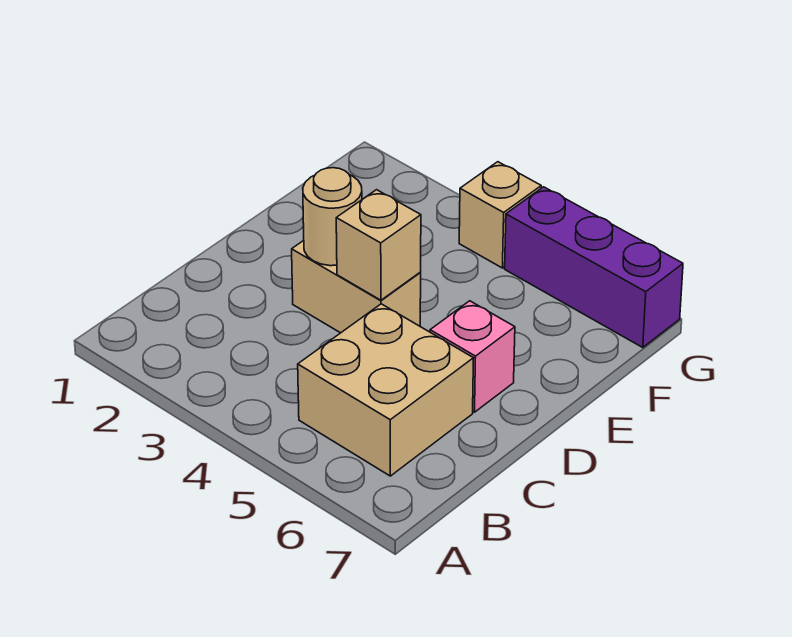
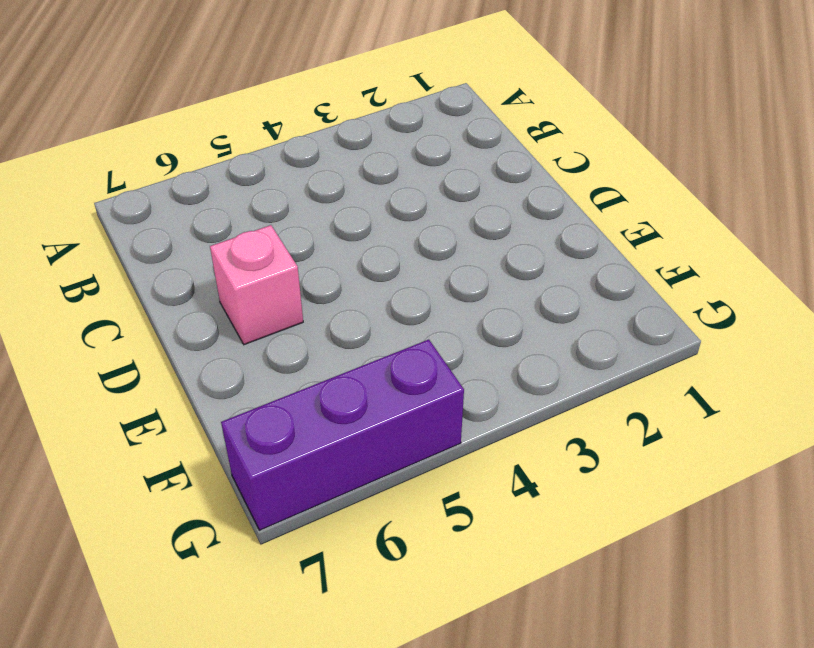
none -> tan 2x2 brick [298,304,473,476]
none -> tan 1x2 brick [292,241,421,333]

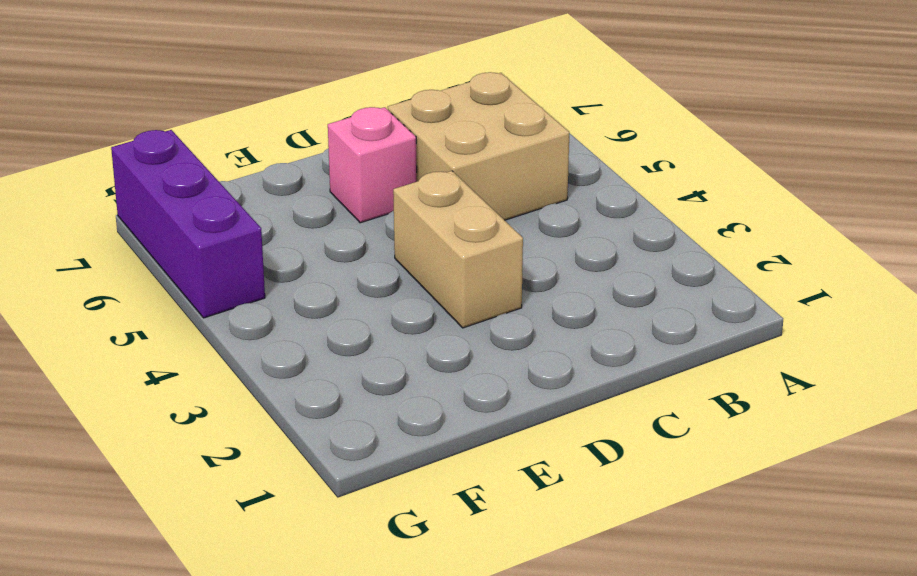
none -> tan 1x1 brick [459,162,541,268]
none -> tan 1x1 round brick [303,168,362,266]

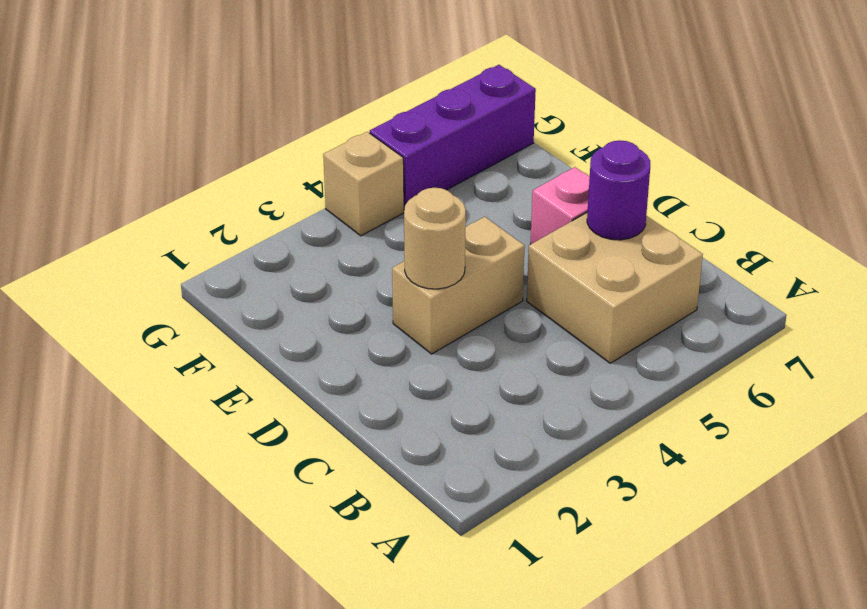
purple 1x1 round brick [587,140,650,240] -> none
none -> tan 1x1 brick [336,190,421,300]

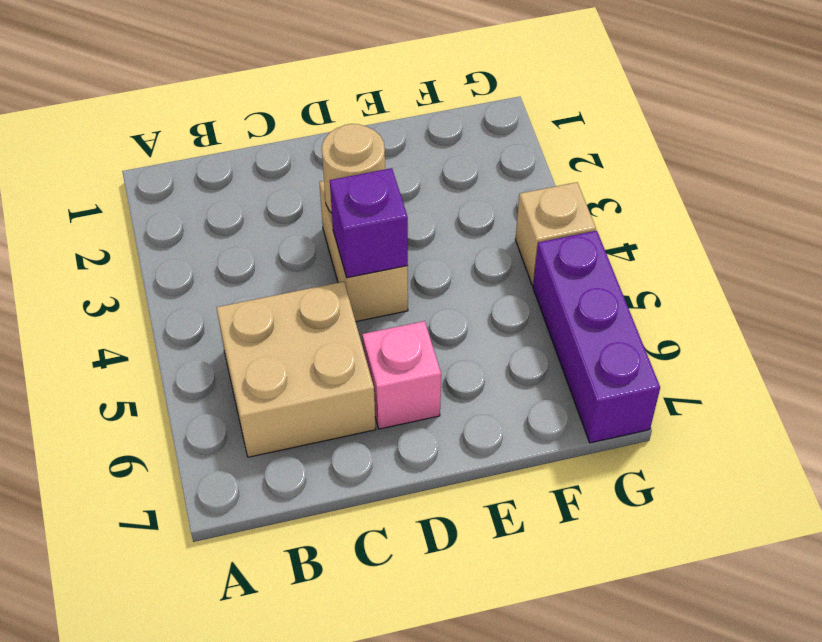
purple 1x1 brick [330,168,408,278] -> tan 1x1 brick [336,190,421,300]

